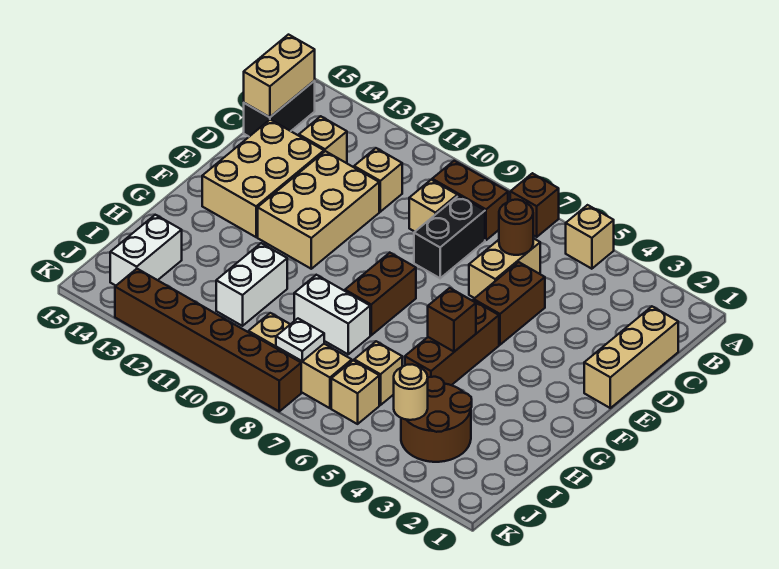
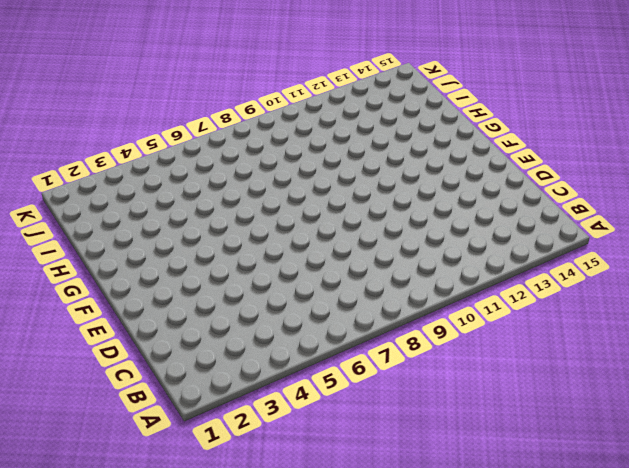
none -> tan 1x1 brick [566,205,614,269]
none -> brown 1x1 brick [510,173,559,237]
none -> brown 1x2 brick [432,161,508,240]

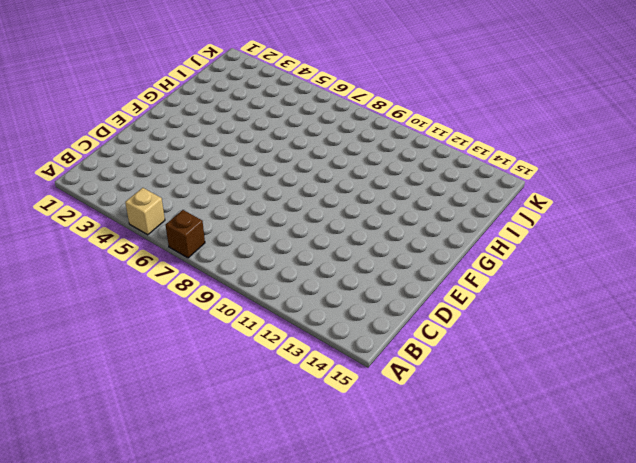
none -> brown 1x2 brick [432,161,508,240]
none -> black 1x2 brick [244,81,315,137]
none -> tan 1x3 brick [584,307,678,408]

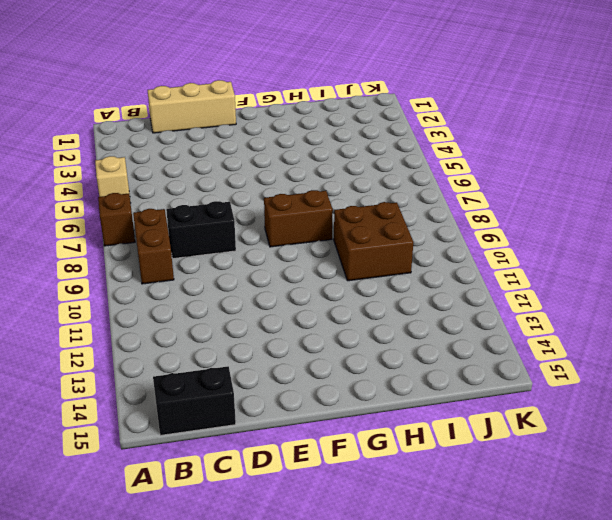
brown 2x2 brick [334,202,413,281] -> white 1x2 brick [294,275,370,354]
none -> tan 1x2 brick [469,238,540,298]
none -> tan 1x1 brick [409,180,457,232]
none -> tan 1x1 brick [354,148,402,212]

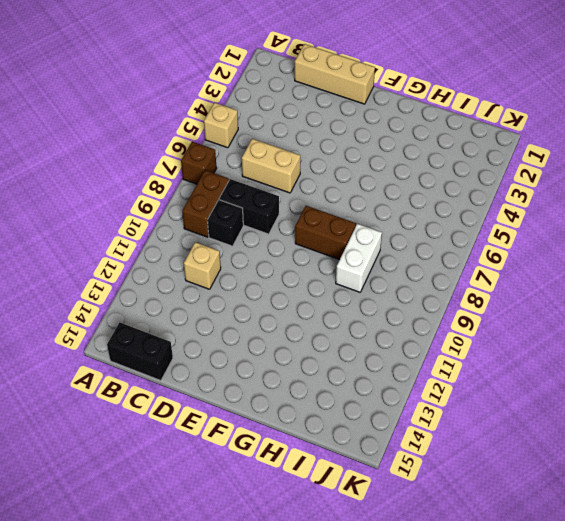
black 1x1 brick [208,200,243,246] -> tan 1x1 brick [409,180,457,232]
none -> tan 1x1 brick [299,116,347,163]
none -> brown 1x2 brick [474,262,545,345]
none -> tan 2x3 brick [258,151,379,269]

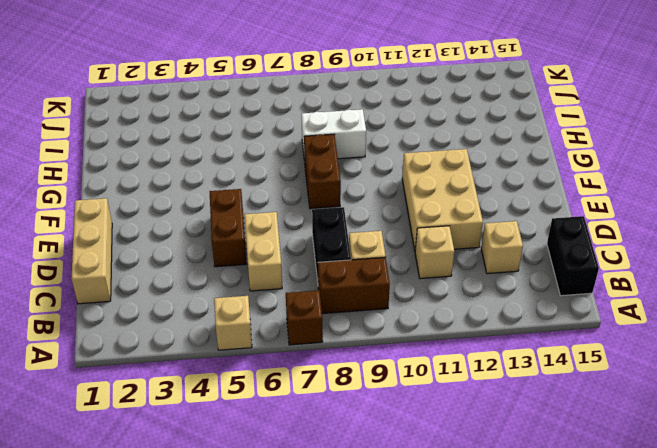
none -> tan 2x3 brick [202,120,324,237]
none -> brown 1x3 brick [405,300,499,385]
none -> white 1x2 brick [216,243,287,326]

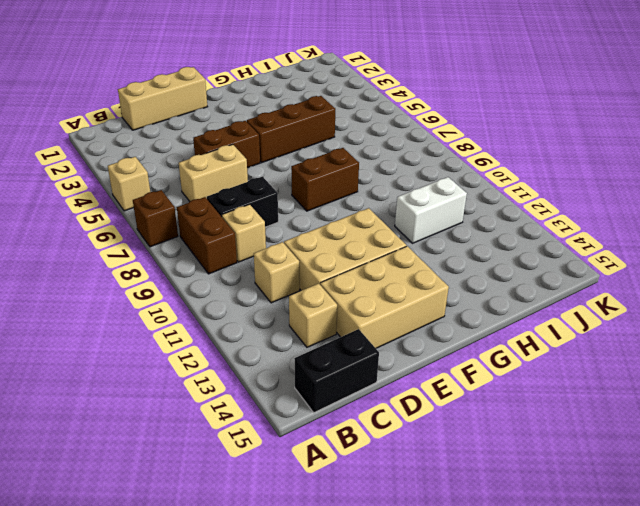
none -> white 1x2 brick [294,275,370,354]
none -> brown 2x2 round brick [401,377,472,462]
none -> tan 1x1 brick [354,341,402,405]

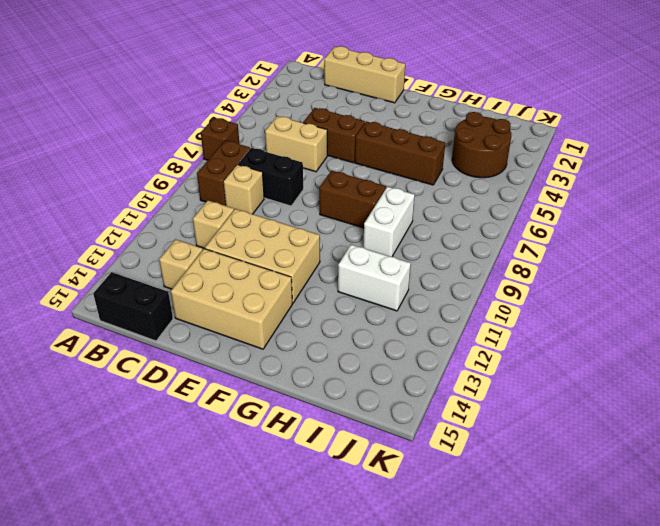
none -> tan 1x1 brick [566,205,614,269]
none -> tan 1x1 brick [354,341,402,405]
none -> white 1x2 brick [110,215,182,286]

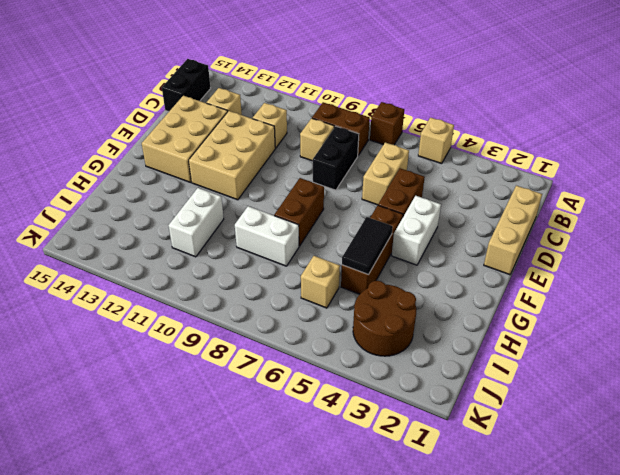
white 1x2 brick [392,196,441,265] -> white 1x2 brick moved to [110,215,182,286]
black 1x2 tile [342,217,393,275] -> brown 1x1 brick [428,288,476,352]
none -> tan 1x1 brick [331,360,379,424]
none -> tan 1x3 brick [248,313,352,408]
none -> brown 1x6 brick [115,269,301,411]

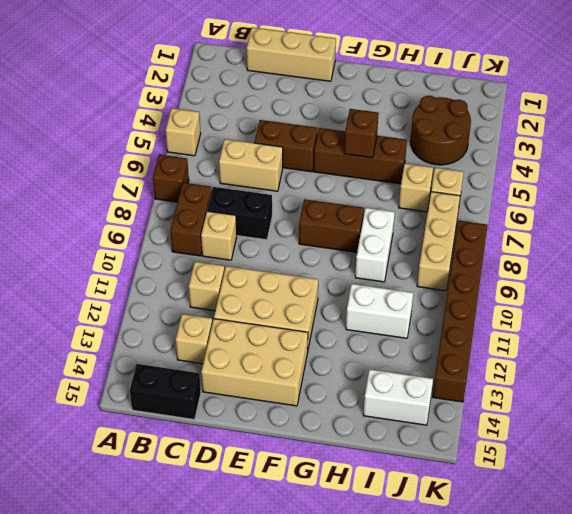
none -> tan 1x2 brick [244,35,315,117]
none -> brown 1x1 round brick [499,200,533,255]
none -> tan 1x1 round brick [394,364,428,420]

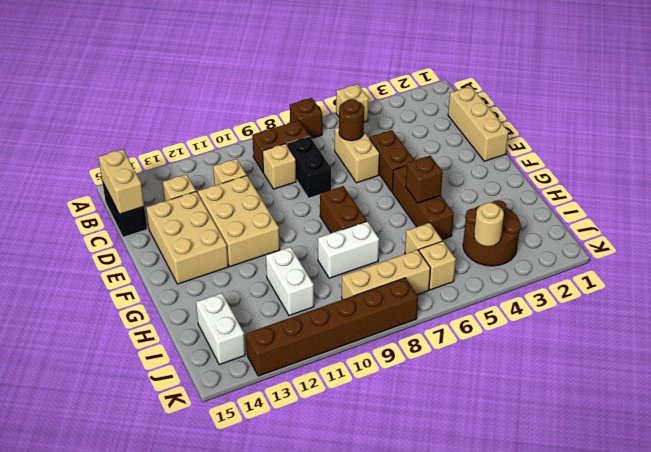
none -> white 1x1 plate [276,319,324,361]

